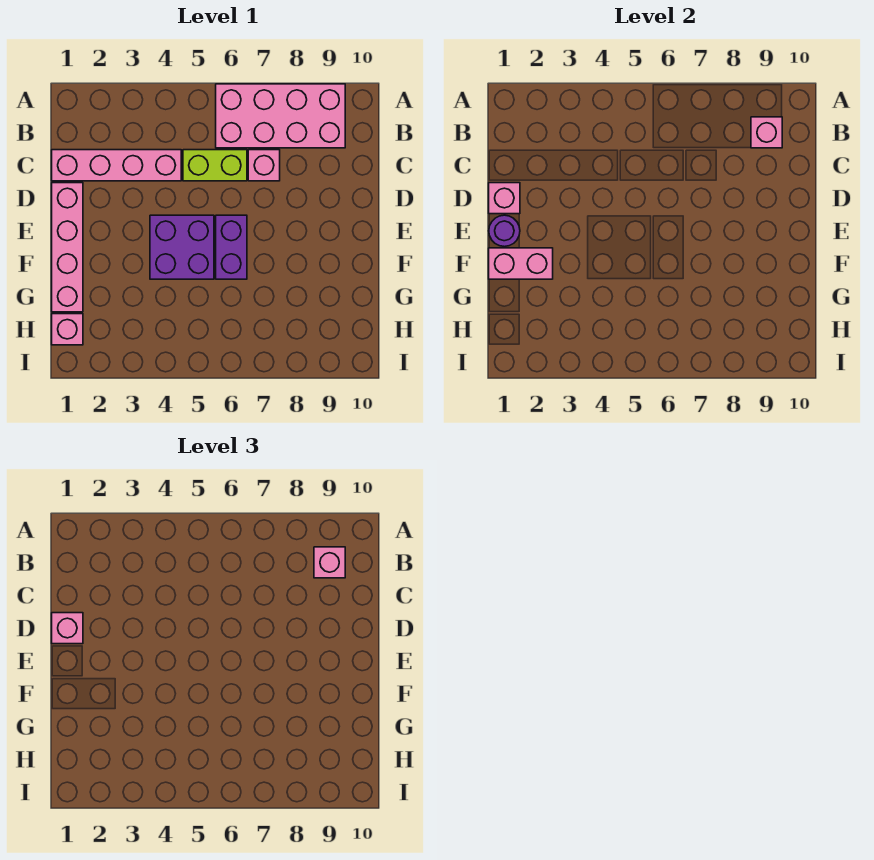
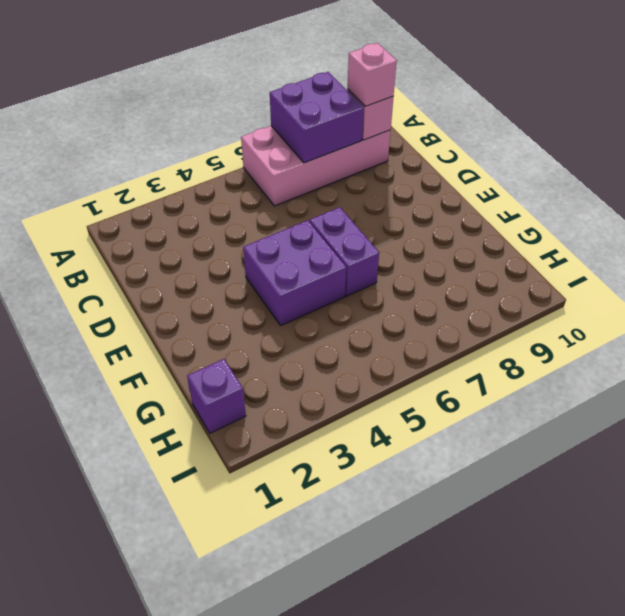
purple 2x2 brick [270,72,364,163] -> none
purple 1x1 brick [187,359,246,433] -> pink 1x1 brick [52,314,83,345]
none -> pink 1x4 brick [52,150,181,181]
none -> lime 1x2 brick [183,150,247,181]
none -> pink 1x1 brick [248,150,280,181]

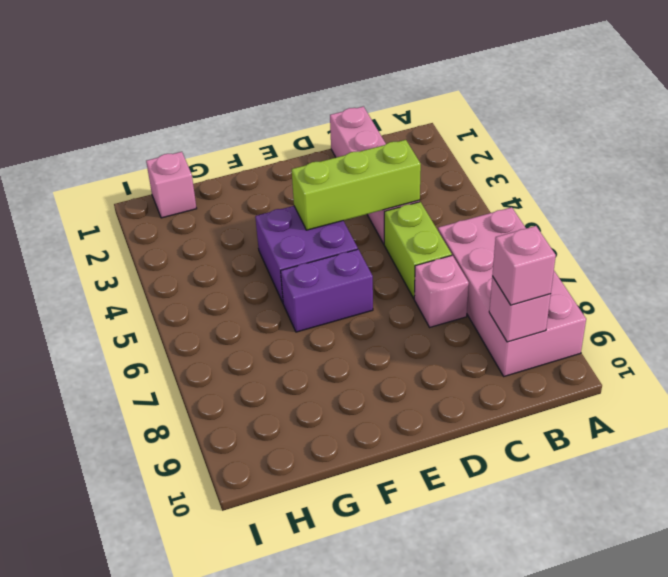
lime 1x3 brick [292,140,421,230] -> none
none -> pink 1x4 brick [52,183,83,312]
none -> pink 1x1 brick [489,183,520,214]
none -> purple 1x1 round brick [489,215,520,247]

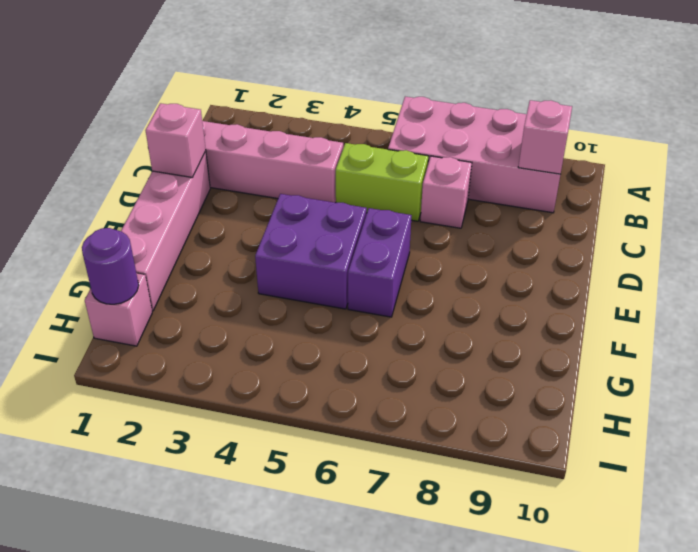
purple 1x1 round brick [82,228,139,304] -> purple 1x1 round brick moved to [489,215,520,247]
none -> pink 1x2 brick [489,248,553,279]
none -> pink 1x1 brick [314,547,345,578]
none -> pink 1x1 brick [52,613,83,644]

